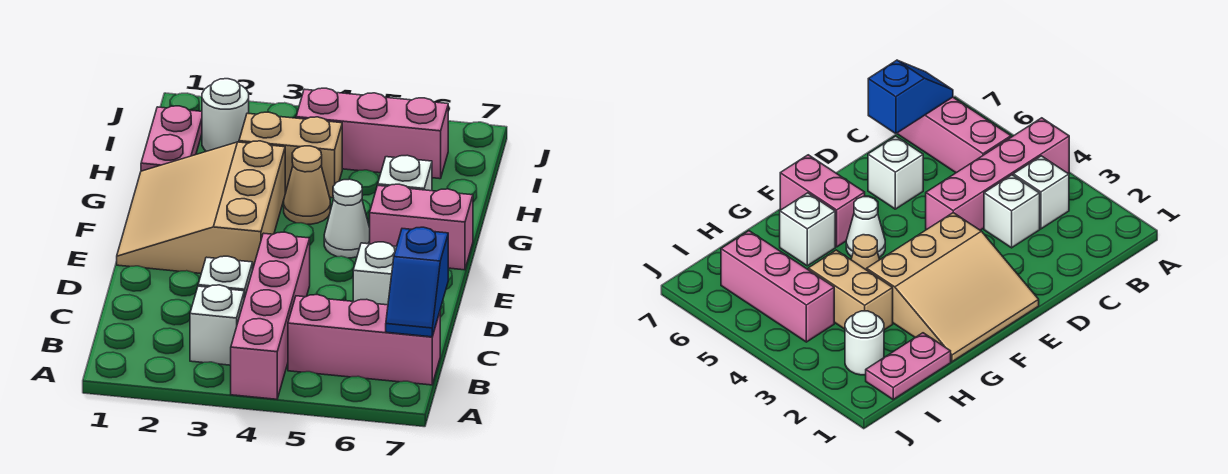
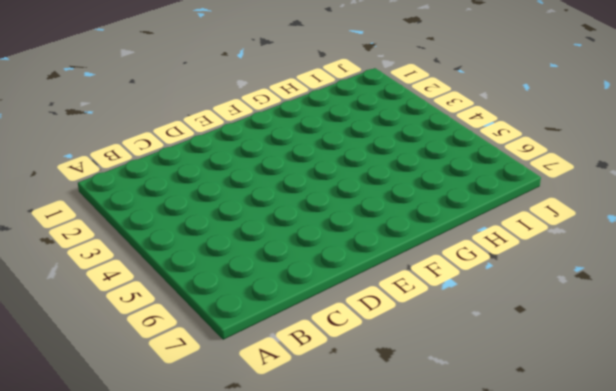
none -> pink 1x4 brick [231,232,310,399]
none -> white 1x1 brick [190,285,244,365]
none -> pink 1x3 brick [288,295,440,385]

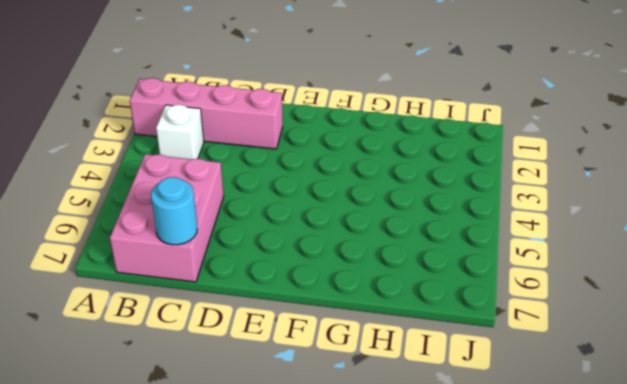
pink 1x4 brick [130,78,283,149] -> pink 1x4 brick moved to [231,232,310,399]
pink 2x3 brick [110,154,224,282] -> pink 1x3 brick [288,295,440,385]
cyan 1x1 round brick [151,177,197,245] -> blue 1x2 slope [386,227,448,337]
none -> white 1x1 brick [198,256,253,299]
none -> white 1x1 brick [353,242,397,305]
none -> tan 3x3 slope [117,141,285,273]

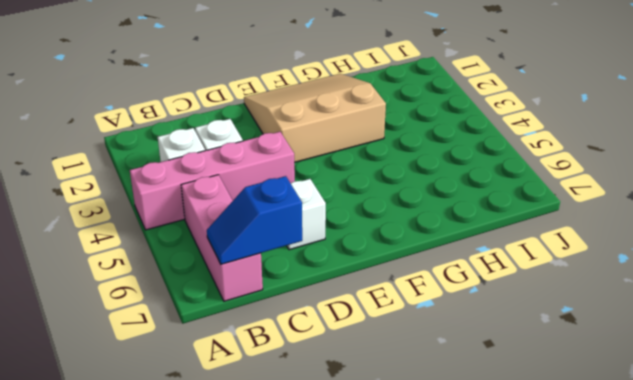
none -> white 1x1 cone [324,179,370,258]
none -> pink 1x2 brick [370,184,473,270]
none -> tan 1x1 cone [284,146,330,224]

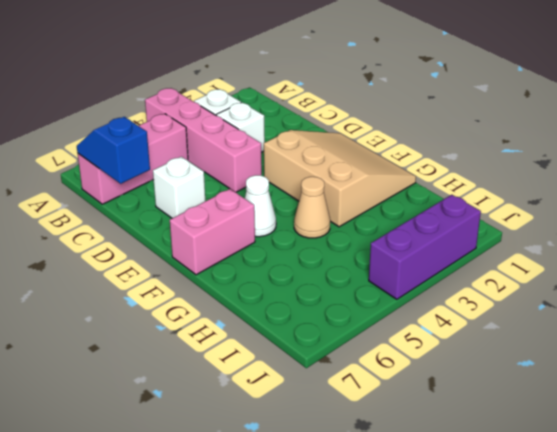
purple 1x3 brick [369,195,481,299] -> none
none -> white 1x1 brick [378,155,432,191]
none -> pink 1x2 plate [141,106,202,171]
none -> tan 1x2 brick [239,112,342,198]

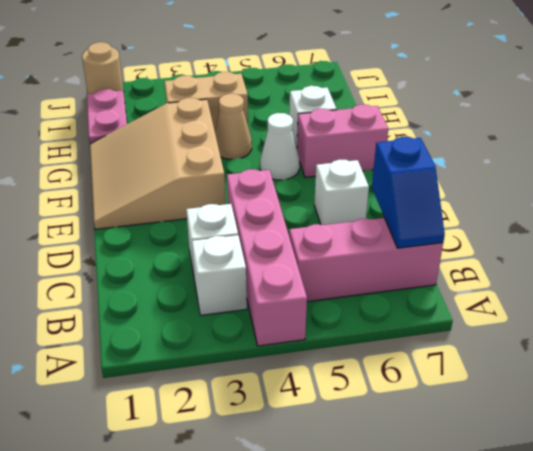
tan 1x1 round brick [82,42,124,94] -> none
none -> white 1x1 round brick [202,79,249,151]
none -> pink 1x3 brick [296,88,448,179]

